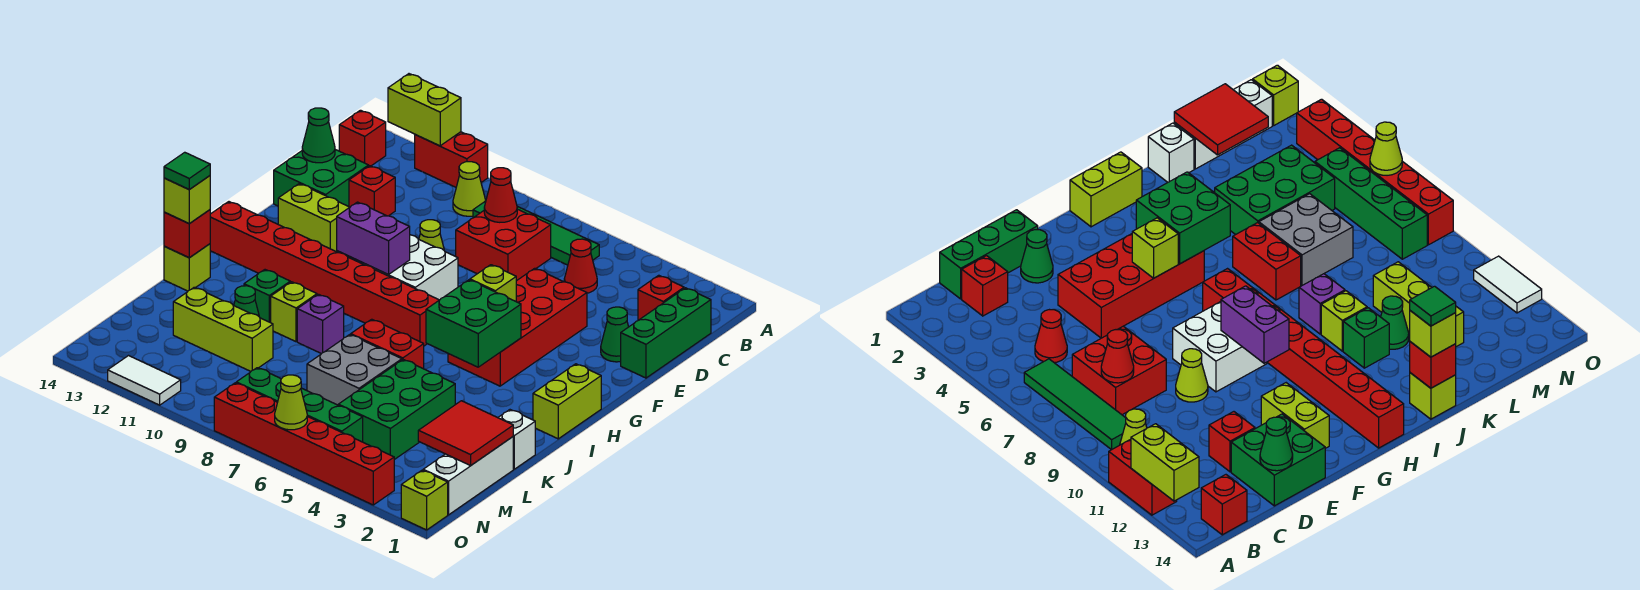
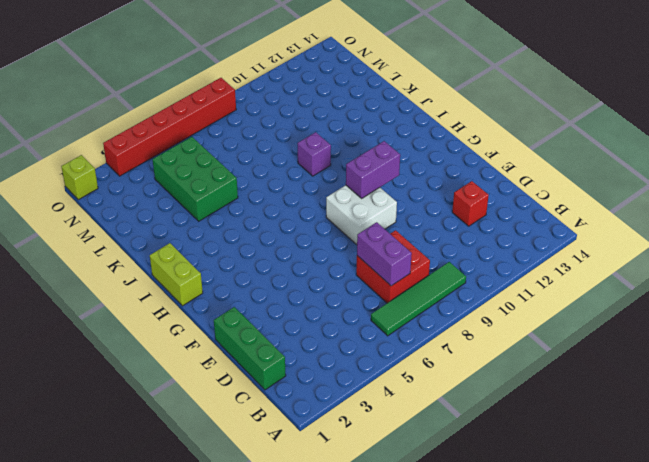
purple 1x2 brick [357,222,412,286] -> none
none -> red 1x2 brick [415,132,488,187]
none -> lime 1x1 cone [453,162,486,216]
none -> red 1x1 brick [339,110,386,166]
none -> red 1x1 brick [638,275,684,320]

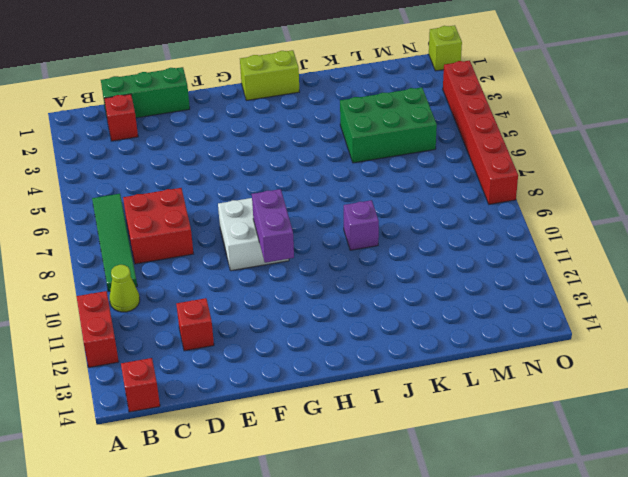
none -> red 1x1 cone [564,239,597,293]
none -> green 2x2 brick [274,150,369,207]
none -> green 1x1 cone [601,307,628,362]
none -> red 2x4 brick [448,268,587,386]

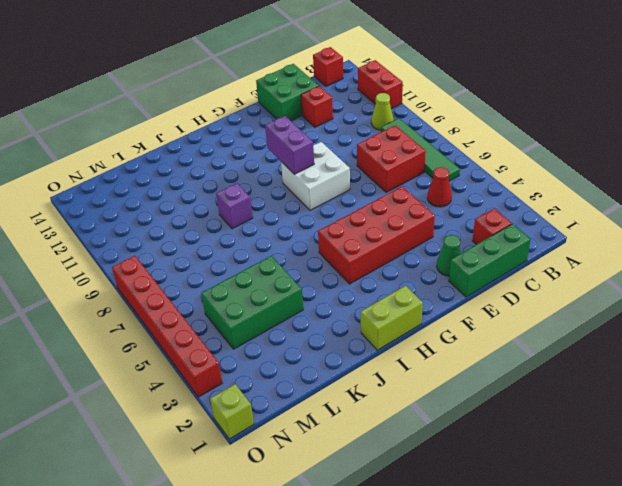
none -> lime 1x1 cone [419,220,444,250]
none -> lime 1x2 brick [278,184,350,252]
none -> red 1x8 brick [210,202,439,346]
none -> red 1x2 brick [351,319,424,369]

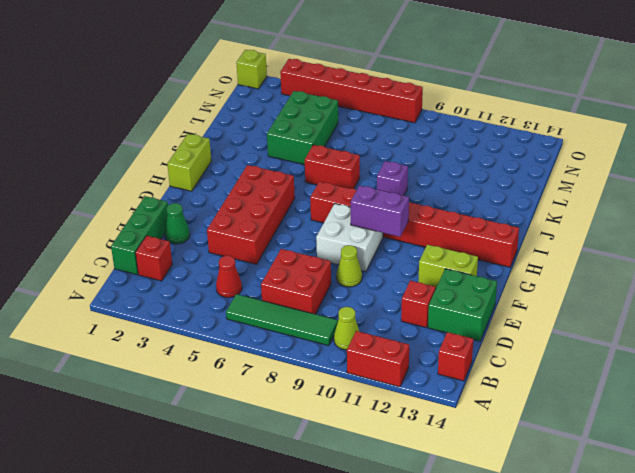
none -> lime 1x1 brick [271,282,317,342]
none -> green 1x1 brick [244,270,290,323]
none -> lime 1x1 brick [164,244,210,291]
none -> white 1x1 brick [498,410,535,469]

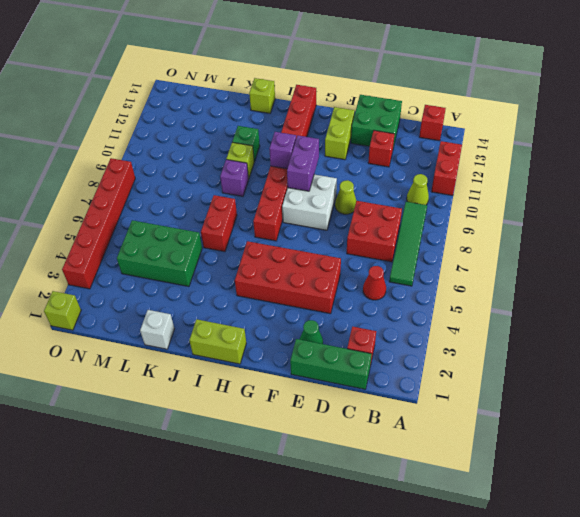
purple 1x1 brick [269,132,296,169] -> none
none -> grey 2x2 brick [307,335,402,405]
none -> green 1x1 cone [234,286,259,316]
none -> white 1x3 brick [423,437,513,515]
none -> lime 1x3 brick [173,287,273,371]

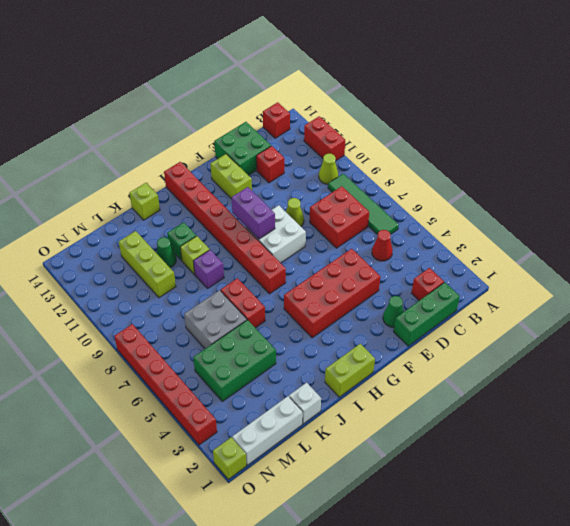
none -> green 1x4 brick [236,368,363,442]
none -> white 1x2 tile [108,356,181,405]
none -> lime 1x2 brick [388,74,461,146]
none -> red 1x1 cone [484,168,517,222]

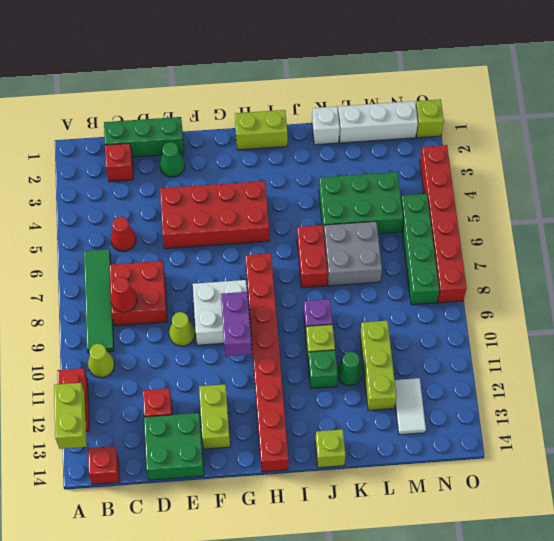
white 1x2 tile [395,378,426,435] -> white 1x2 tile moved to [108,356,181,405]
none -> green 1x1 cone [302,108,335,163]
none -> lime 1x1 brick [470,265,516,301]
none -> green 2x2 brick [426,280,521,367]
none -> red 1x1 brick [164,210,210,258]

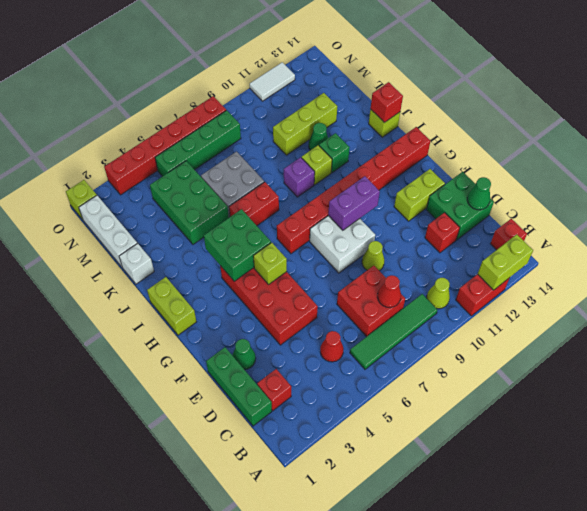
none -> red 2x2 tile [418,401,513,465]
none -> lime 1x1 cone [275,375,307,430]
none -> lime 1x1 brick [164,176,210,224]
none -> green 1x1 tile [164,152,210,189]

